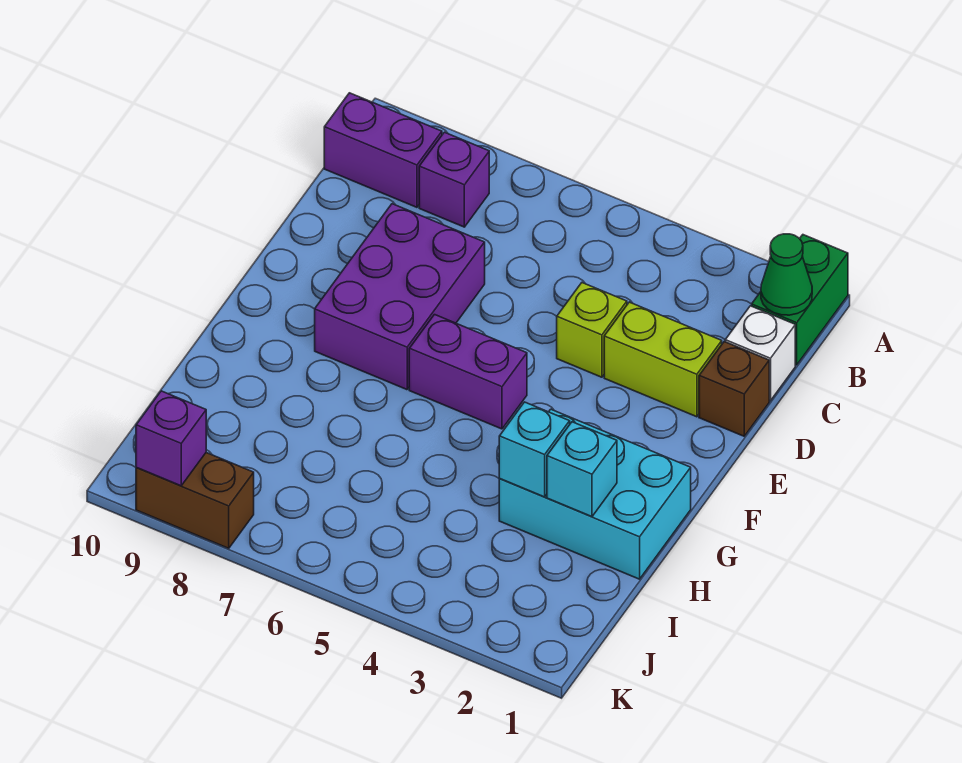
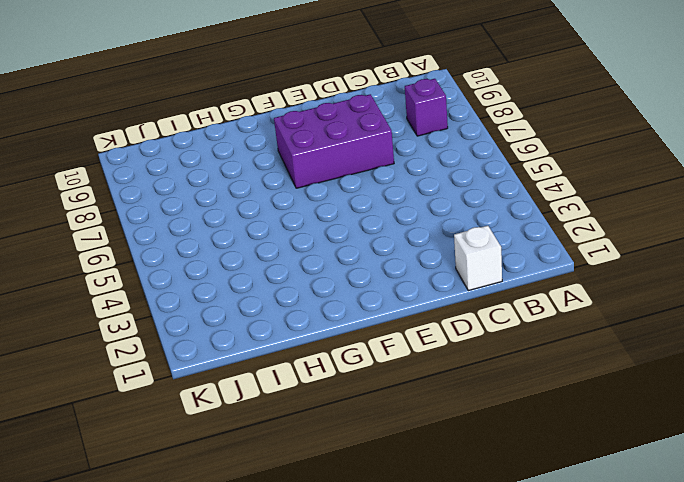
none -> green 1x2 brick [752,235,848,365]
none -> purple 1x2 brick [324,93,442,207]
none -> brown 1x1 brick [699,342,769,436]

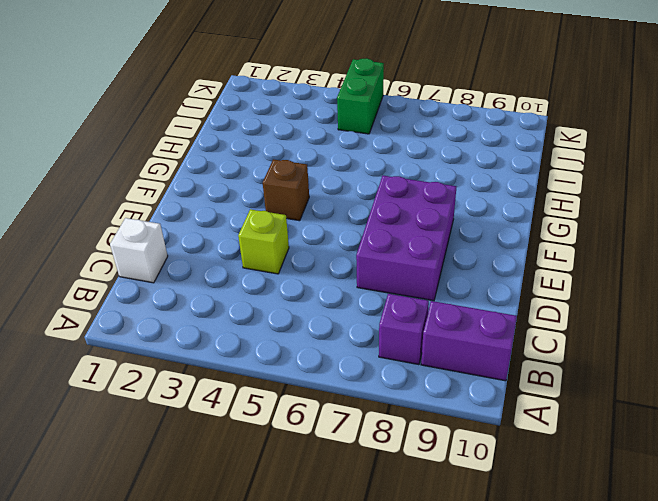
brown 1x1 brick [263,159,309,221] -> brown 1x1 brick moved to [699,342,769,436]
green 1x2 brick [337,58,384,134] -> green 1x2 brick moved to [752,235,848,365]
none -> lime 1x2 brick [604,302,722,417]
none -> purple 1x2 brick [409,315,527,429]
none -> cyan 2x3 brick [499,409,691,579]

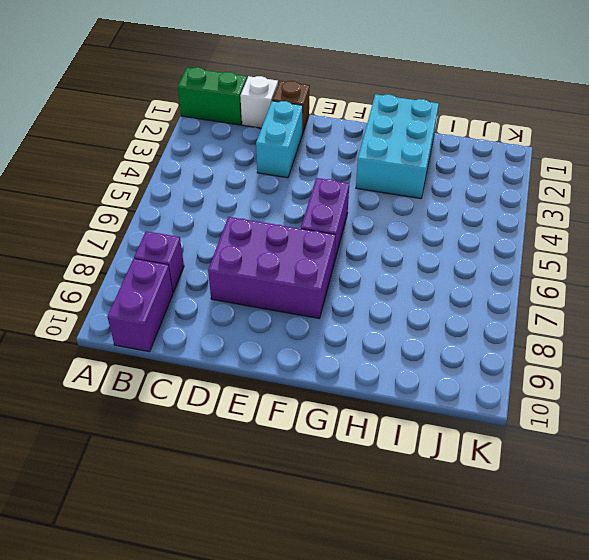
cyan 1x2 brick [256,101,303,178] -> lime 1x2 brick [604,302,722,417]
none -> lime 1x1 brick [557,283,627,377]
none -> brown 1x2 brick [136,453,254,548]
none -> green 1x1 cone [761,234,812,315]

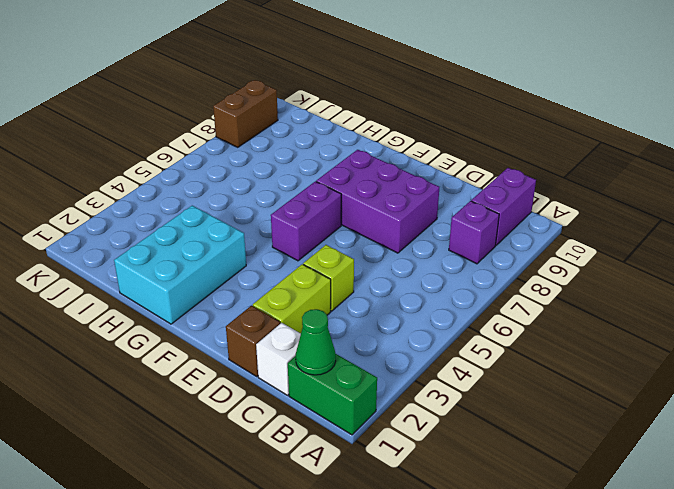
none -> cyan 1x1 brick [547,422,617,517]
none -> cyan 1x1 brick [499,402,570,497]
none -> purple 1x1 brick [136,391,206,486]

